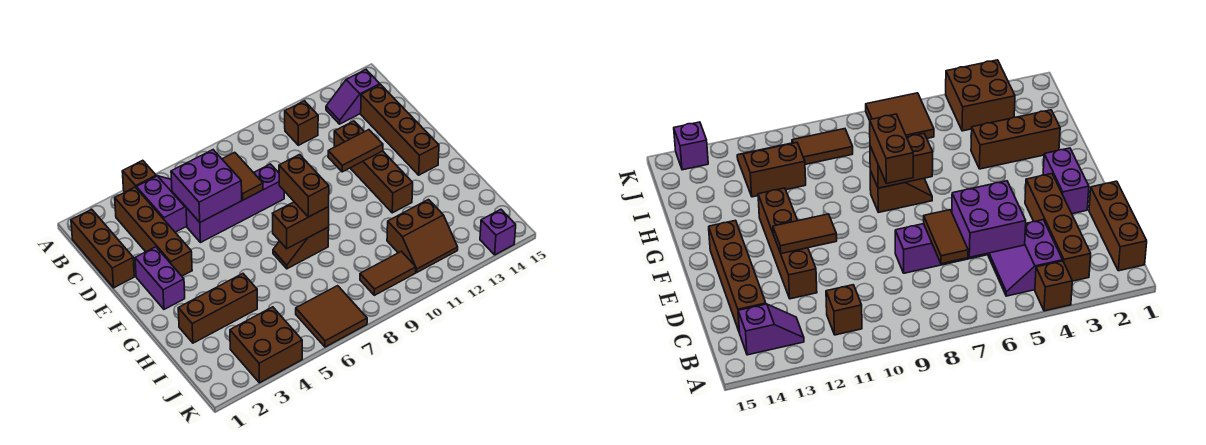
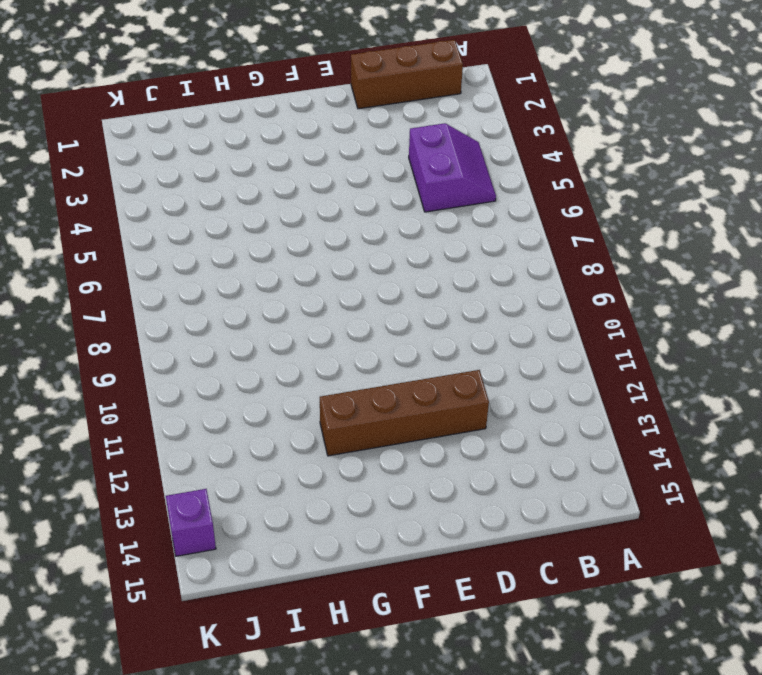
purple 2x2 slope [409,123,496,212] -> purple 2x2 slope turned to [136,176,187,232]
none -> brown 1x1 brick [122,160,156,192]
none -> brown 1x4 brick [115,187,192,276]
none -> brown 1x1 brick [285,101,318,145]

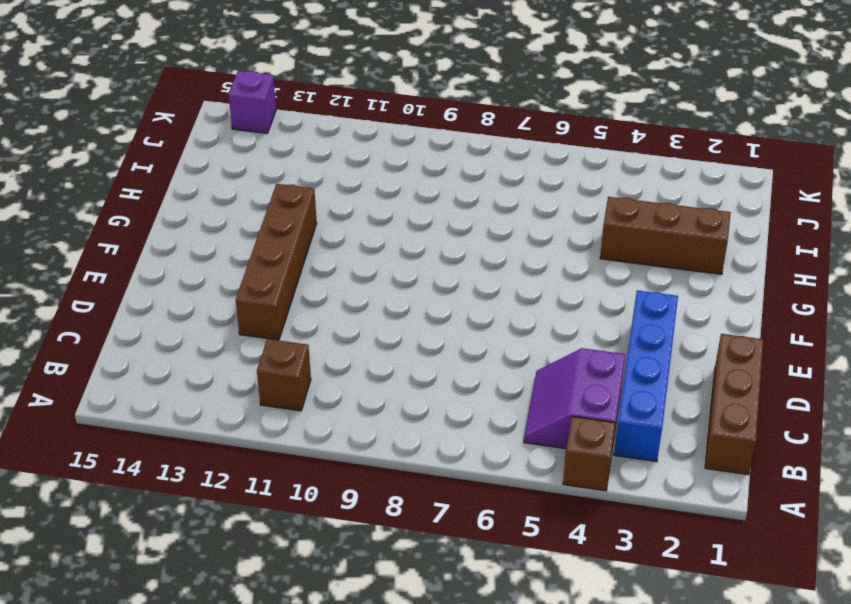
blue 1x4 brick [614,290,678,462] -> brown 1x4 brick [115,187,192,276]
none -> purple 1x2 slope [326,70,380,124]
none -> brown 1x4 brick [361,85,439,175]
none -> purple 1x4 brick [186,164,284,243]

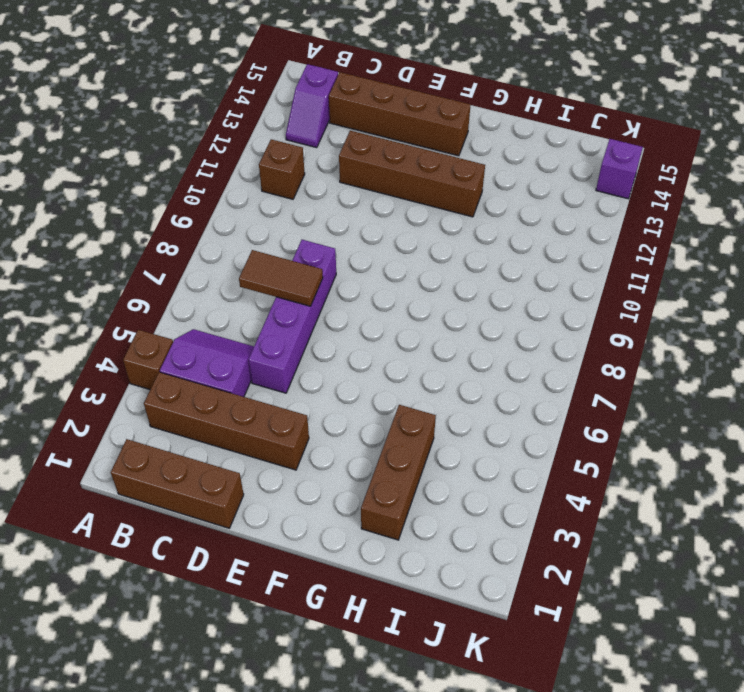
none -> purple 1x2 brick [135,247,185,309]
none -> brown 1x2 slope [273,227,329,269]
none -> brown 2x2 slope [387,200,458,272]

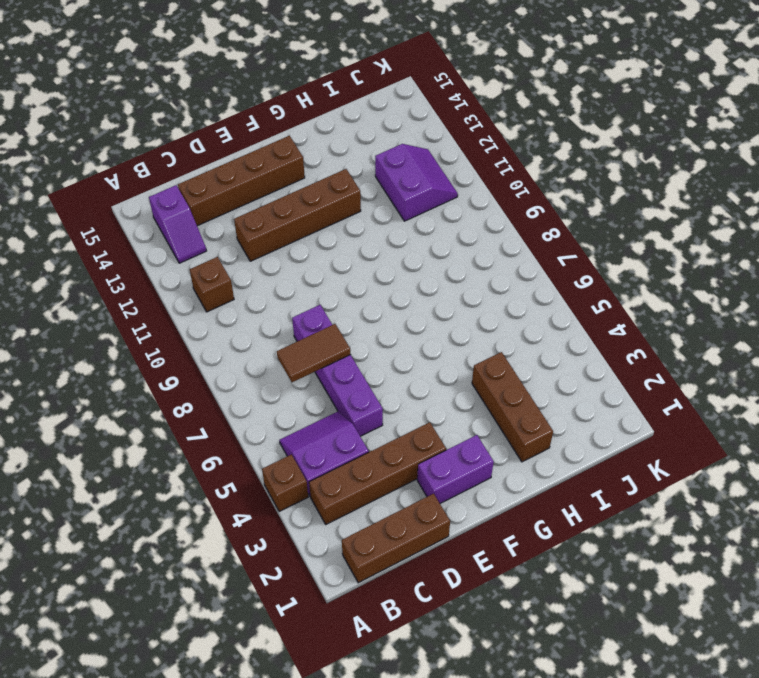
purple 2x2 slope [375,144,458,221] -> brown 2x2 slope [387,200,458,272]
none -> brown 1x2 slope [273,227,329,269]
none -> brown 2x2 brick [230,307,302,383]
none -> brown 2x2 tile [296,286,367,347]

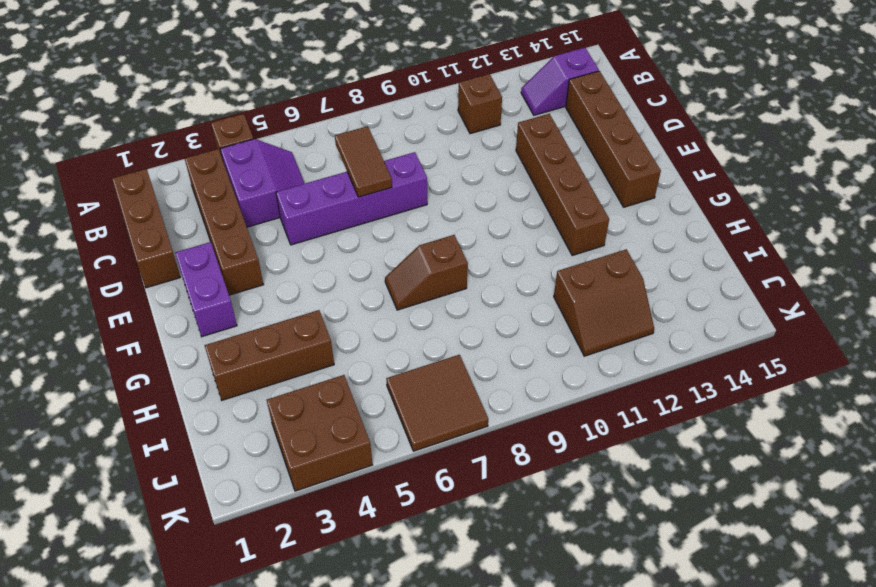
none -> brown 1x2 tile [360,251,416,295]
none -> purple 1x1 brick [480,209,516,255]
none -> purple 2x2 brick [171,150,242,222]

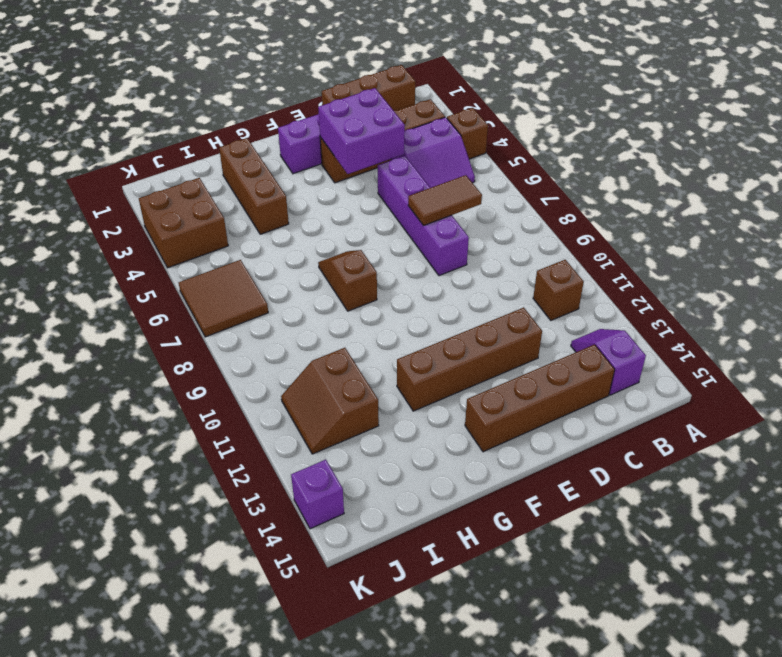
purple 2x2 brick [318,88,405,174] -> purple 2x2 brick moved to [171,150,242,222]
none -> brown 1x2 tile [360,251,416,295]
none -> brown 1x2 tile [328,130,383,172]
none -> brown 1x2 brick [273,202,329,249]

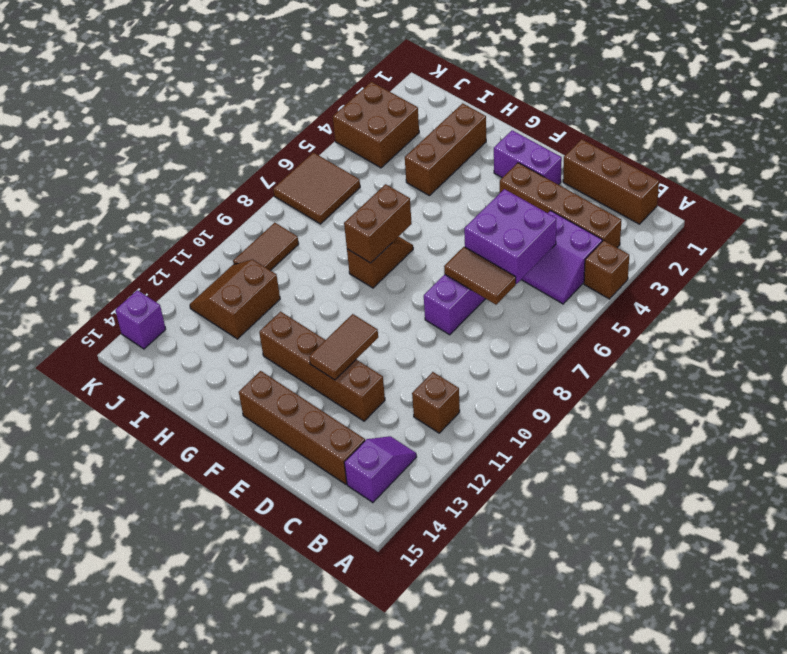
none -> brown 1x2 brick [279,155,329,217]

